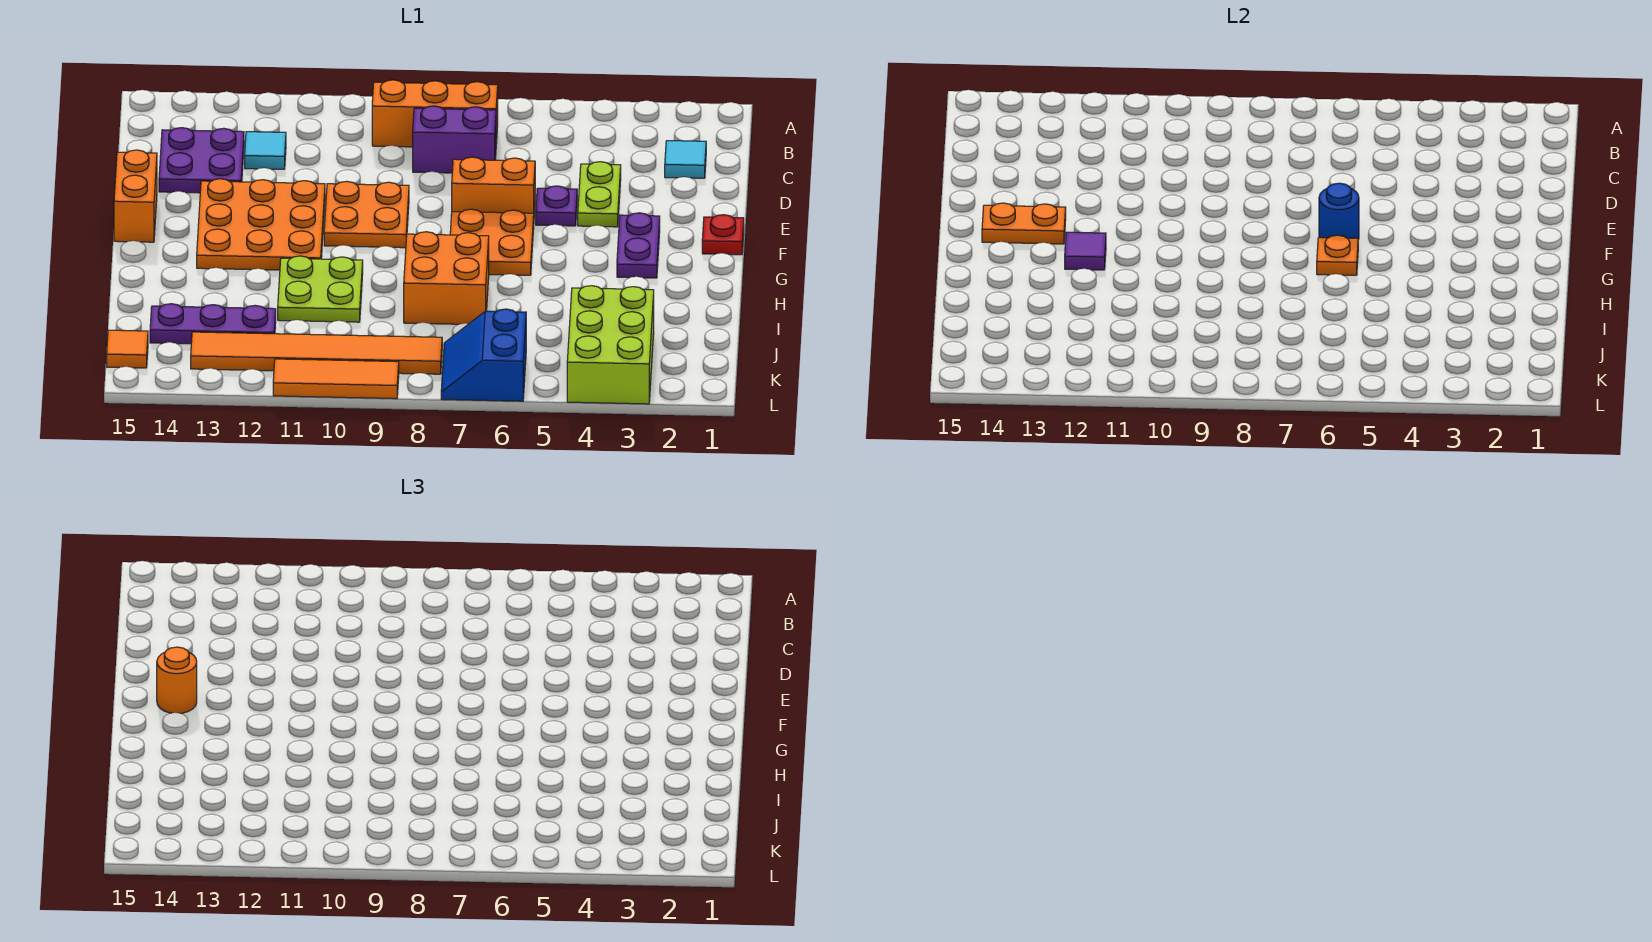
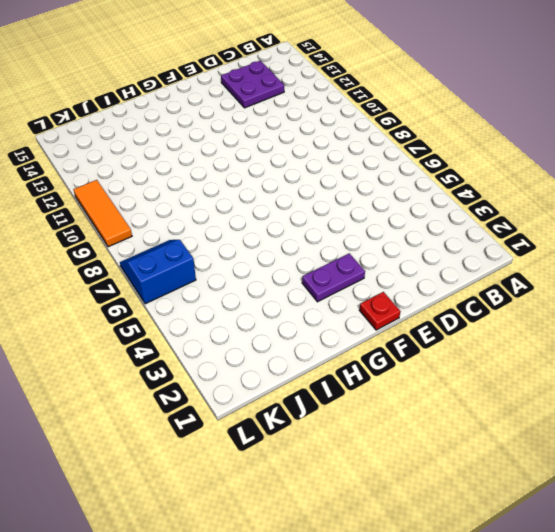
none -> orange 1x3 brick [372,80,498,147]
none -> cyan 1x1 tile [665,141,706,178]
none -> purple 1x2 brick [413,106,496,173]

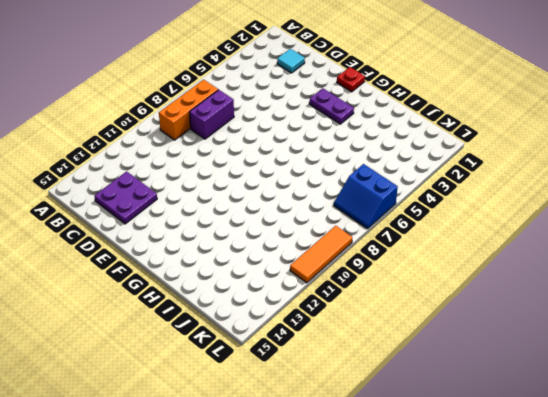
none -> cyan 1x1 tile [245,132,286,169]
none -> lime 1x2 plate [578,162,621,227]
none -> purple 1x1 plate [536,186,577,226]

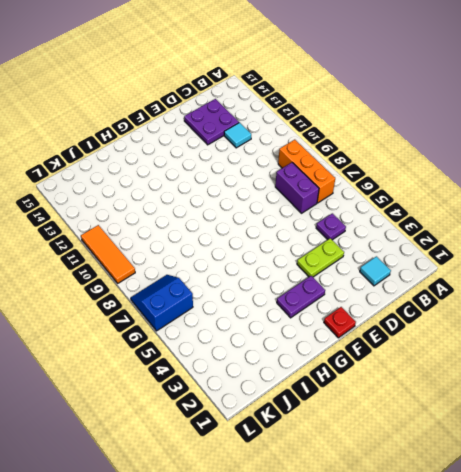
purple 1x1 plate [316,213,346,240] -> purple 1x1 plate moved to [536,186,577,226]
none -> orange 1x2 brick [452,157,535,213]
none -> orange 2x2 plate [324,181,409,248]
none -> orange 3x3 plate [197,179,325,270]

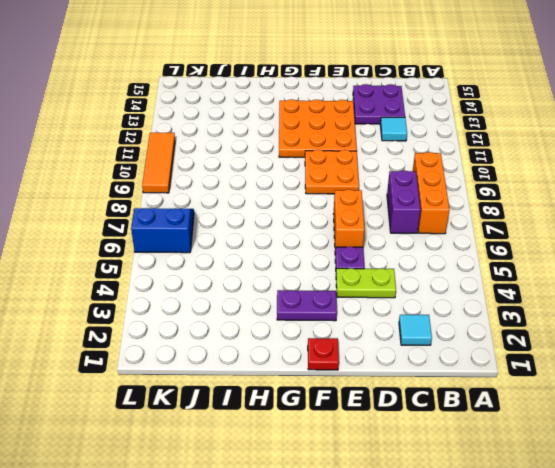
none -> orange 1x2 brick [114,150,157,242]
none -> orange 2x2 plate [450,209,534,275]
none -> orange 2x2 brick [404,232,489,324]

